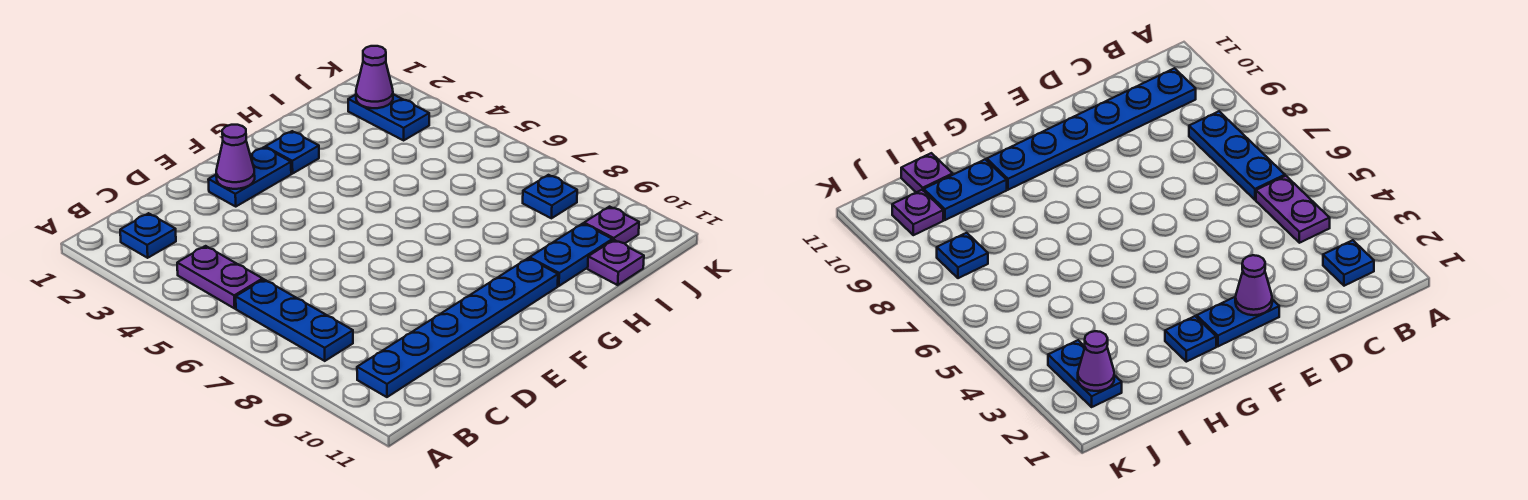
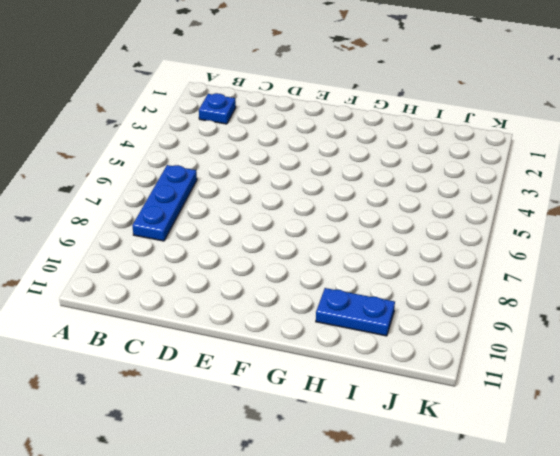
none -> purple 1x2 plate [177,246,263,308]
none -> blue 1x6 plate [357,258,558,397]
none -> blue 1x2 plate [208,147,291,206]

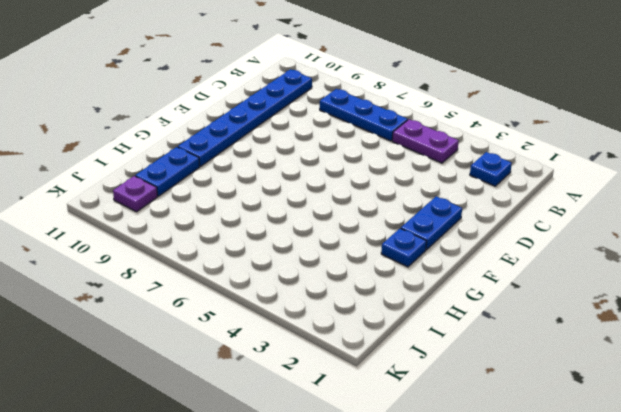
none -> purple 1x1 plate [588,240,644,285]
none -> blue 1x2 plate [348,94,429,140]
none -> blue 1x1 plate [523,175,577,218]

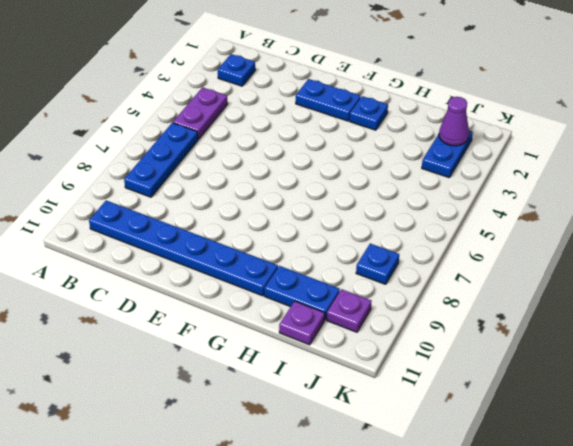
none -> purple 1x1 cone [216,125,255,189]

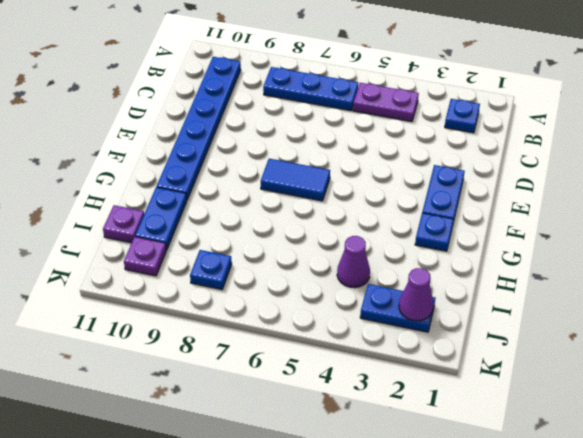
blue 1x2 tile [261,159,330,201] -> none
purple 1x1 cone [337,236,370,288] -> purple 1x1 cone moved to [216,125,255,189]

